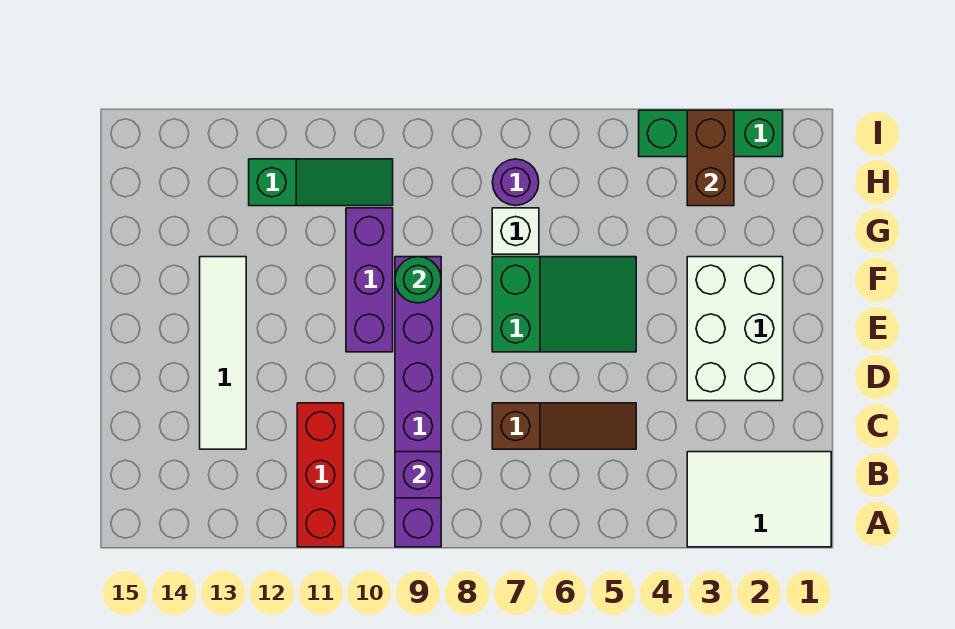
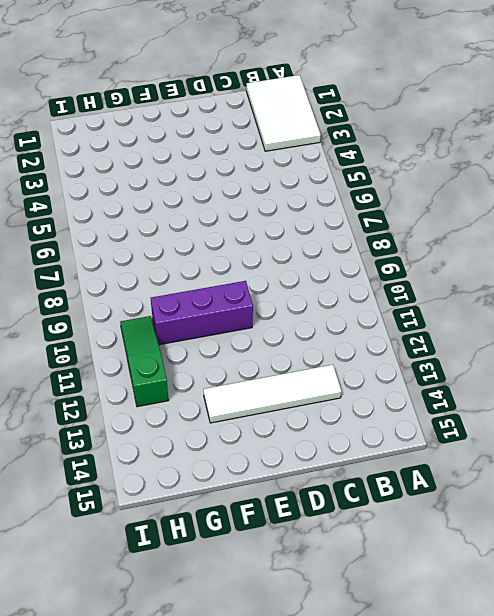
none -> purple 1x6 brick [395,257,441,547]
none -> red 1x3 brick [297,403,344,547]
none -> brown 1x3 slope [492,403,636,449]

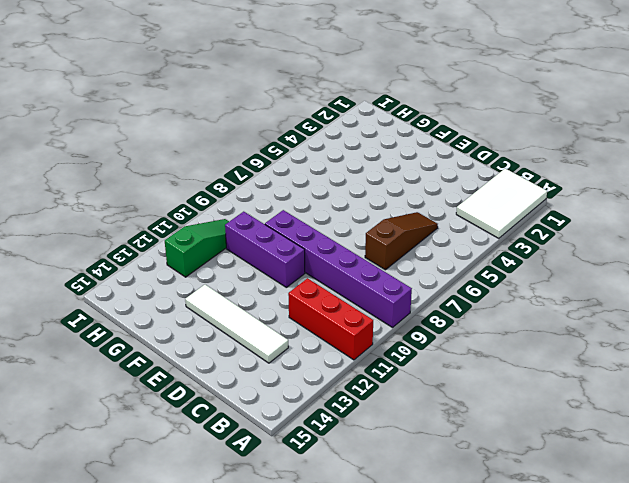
none -> white 2x3 brick [687,257,783,401]
none -> green 2x3 slope [492,257,636,352]
none -> white 1x1 brick [492,208,539,254]

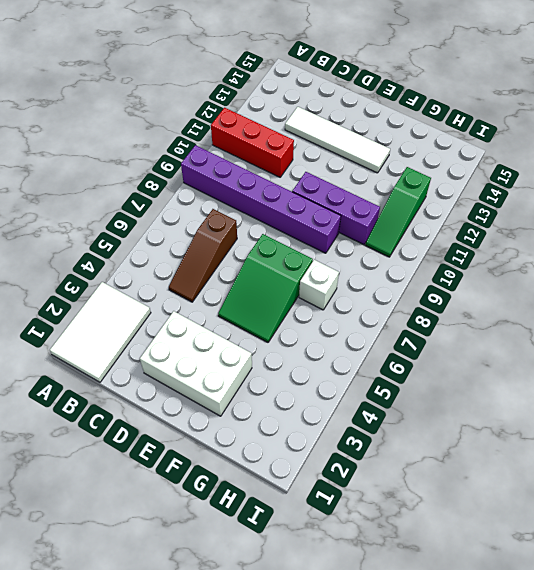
none -> purple 1x1 round brick [492,159,539,206]
none -> green 1x3 brick [639,110,783,157]
none -> purple 1x1 brick [395,452,441,498]

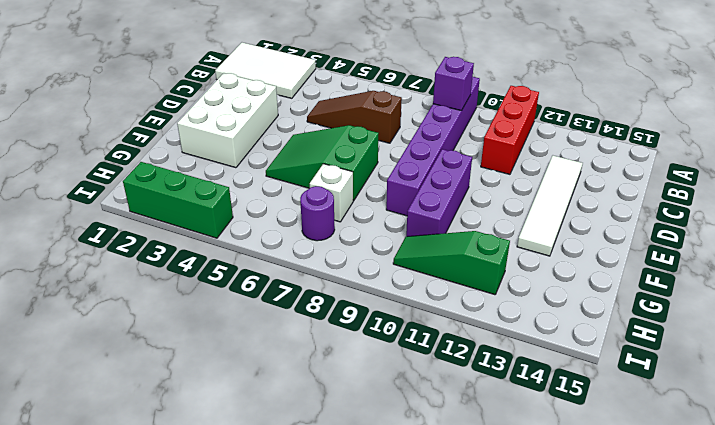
none -> green 1x1 round brick [395,257,441,303]
none -> brown 1x2 brick [687,110,734,206]

